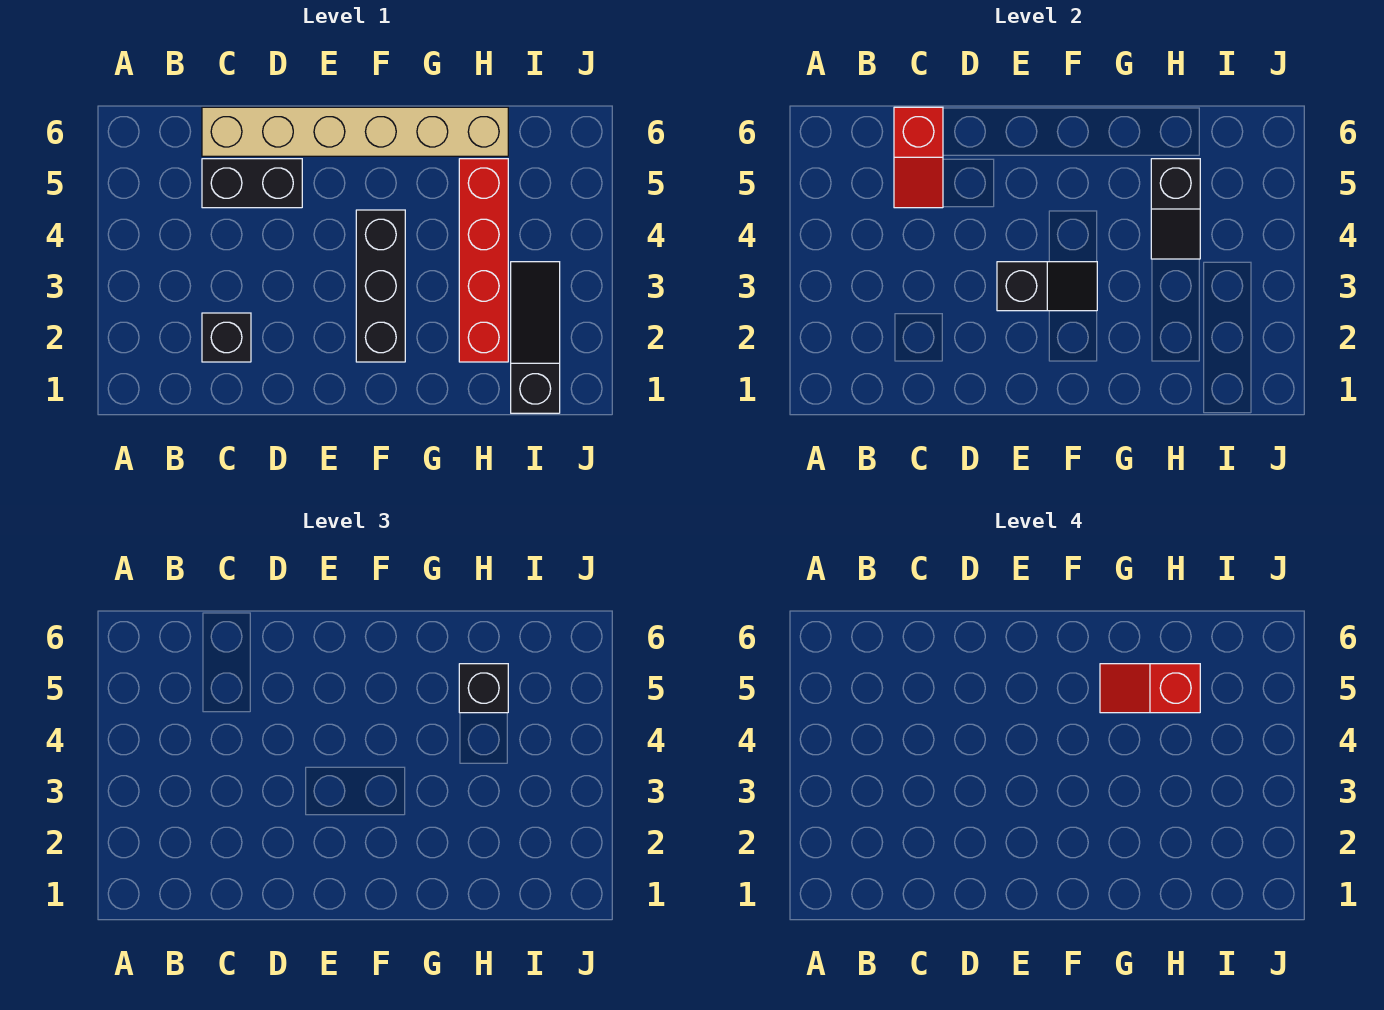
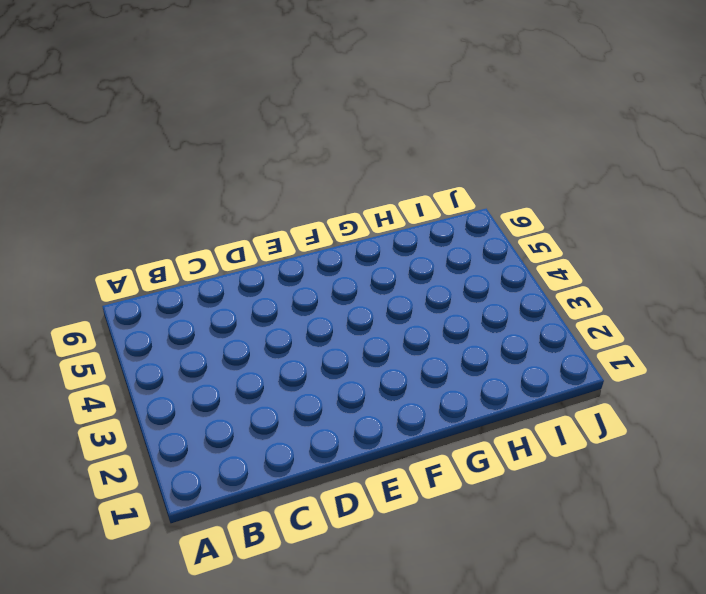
none -> black 1x1 brick [202,313,251,362]
none -> black 1x2 brick [202,159,302,208]

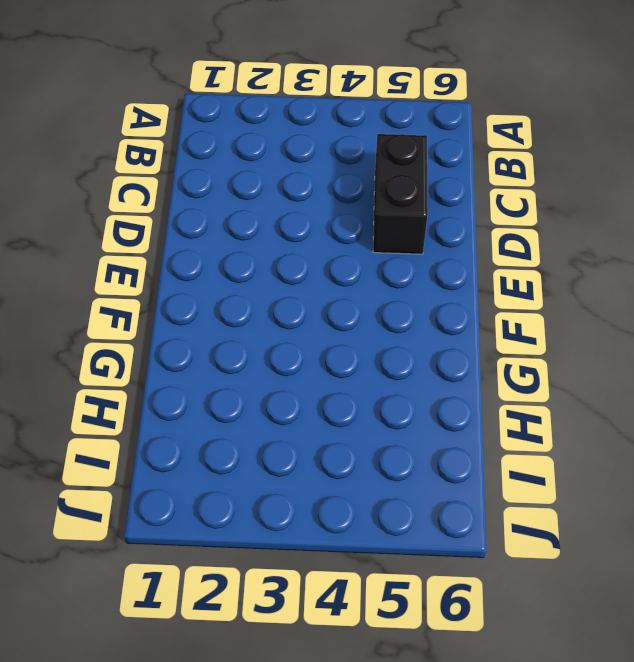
none -> black 1x1 brick [202,313,251,362]
none -> tan 1x6 brick [202,107,508,156]

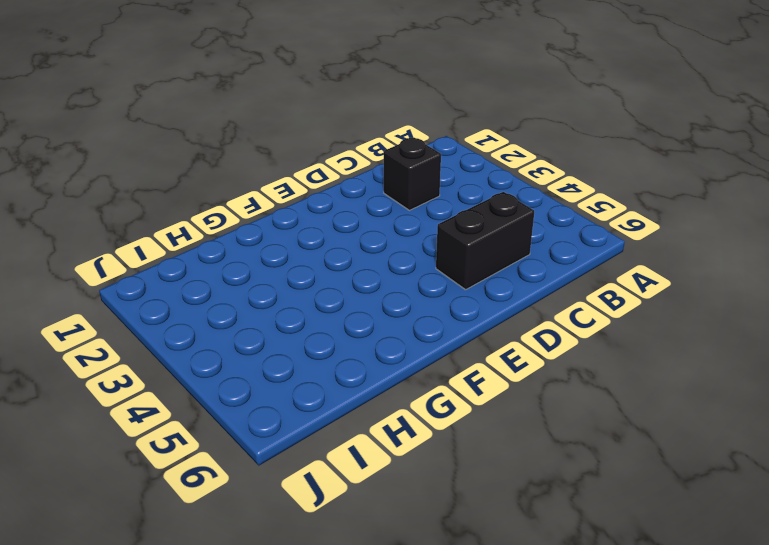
none -> tan 1x6 brick [202,107,508,156]
none -> black 1x3 brick [356,210,405,362]

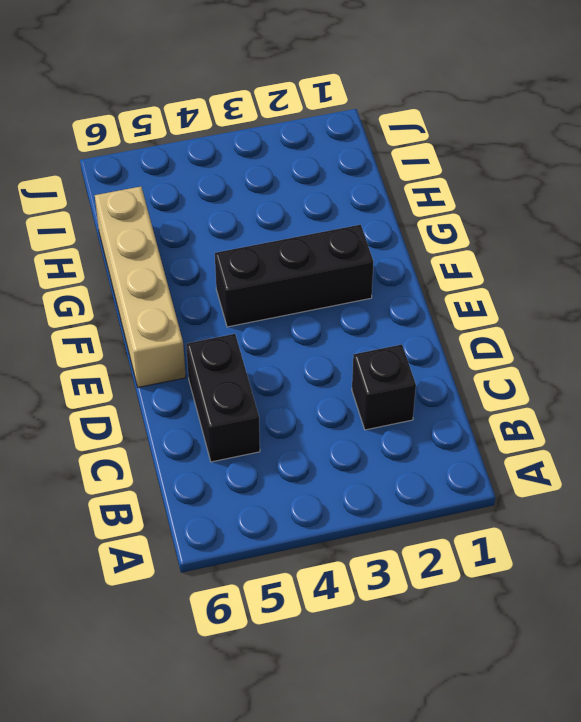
tan 1x4 brick [95,187,186,387] -> tan 1x6 brick [202,107,508,156]
none -> red 1x4 brick [459,159,508,362]
none -> black 1x3 slope [511,262,560,413]

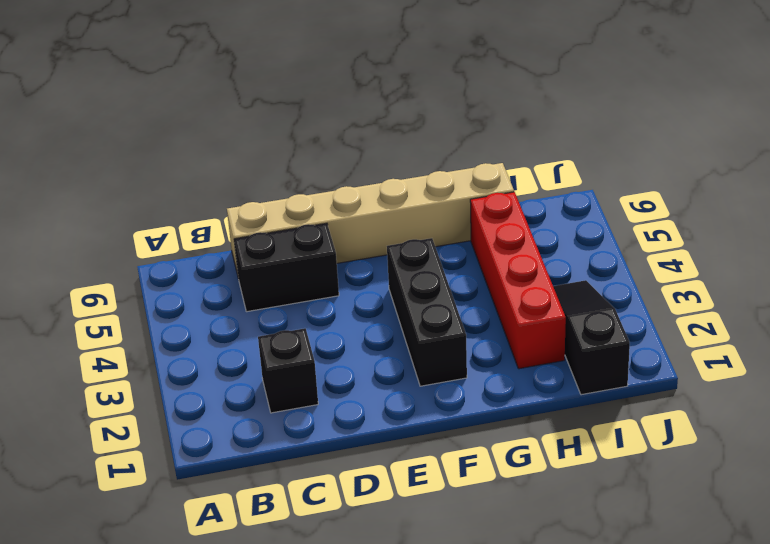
none -> red 1x2 slope [894,107,943,208]
none -> black 1x2 slope [997,262,1097,311]

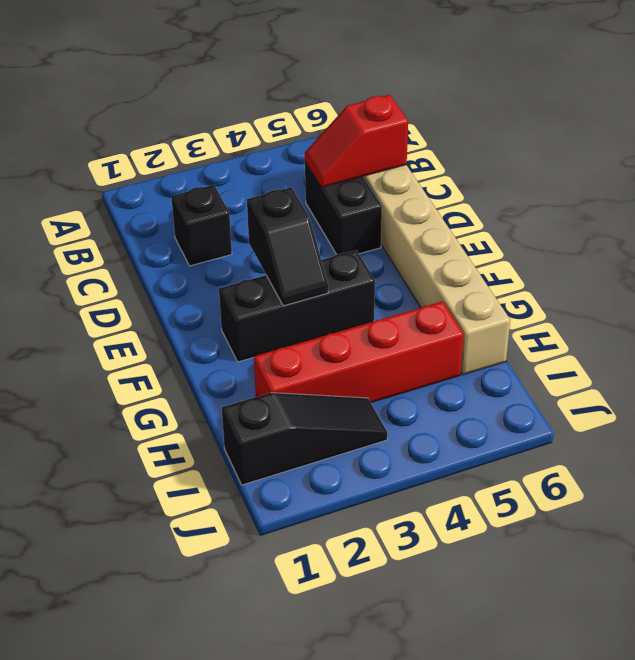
none -> black 1x2 slope [1151,159,1200,259]
none -> black 1x1 brick [459,664,508,713]

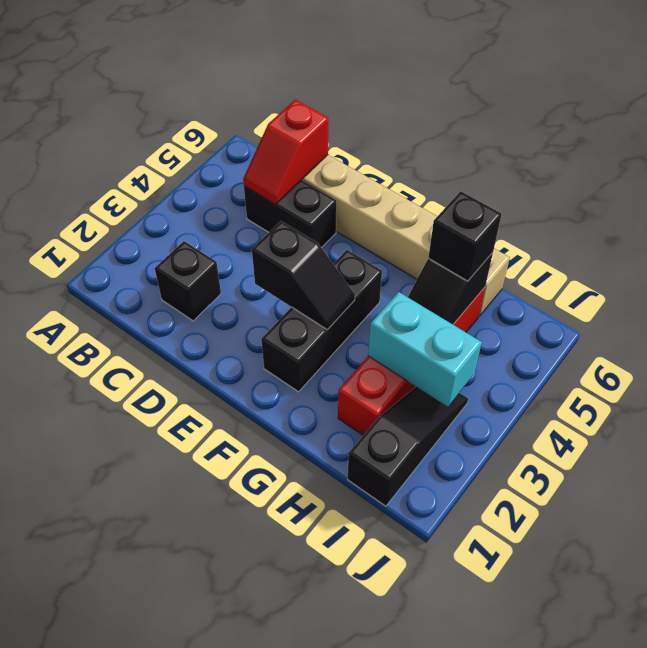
cyan 1x2 brick [368,292,482,407] -> none
none -> red 1x2 slope [1100,664,1200,713]

